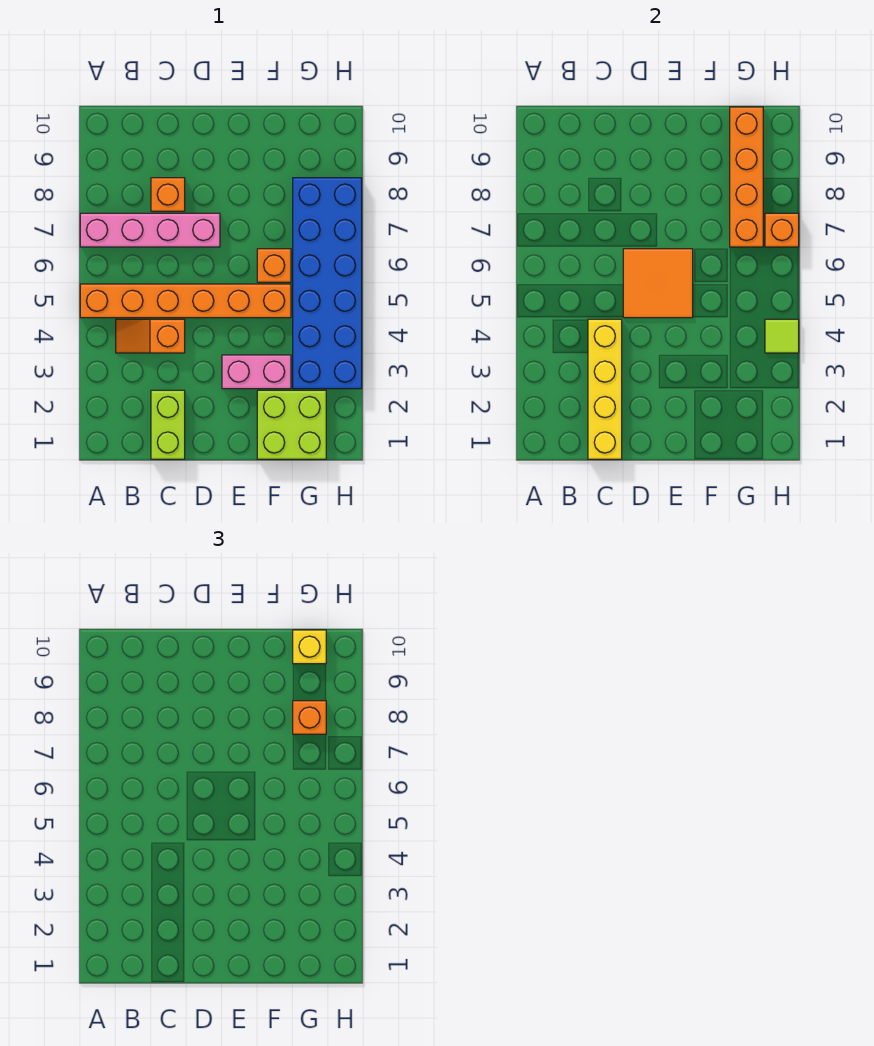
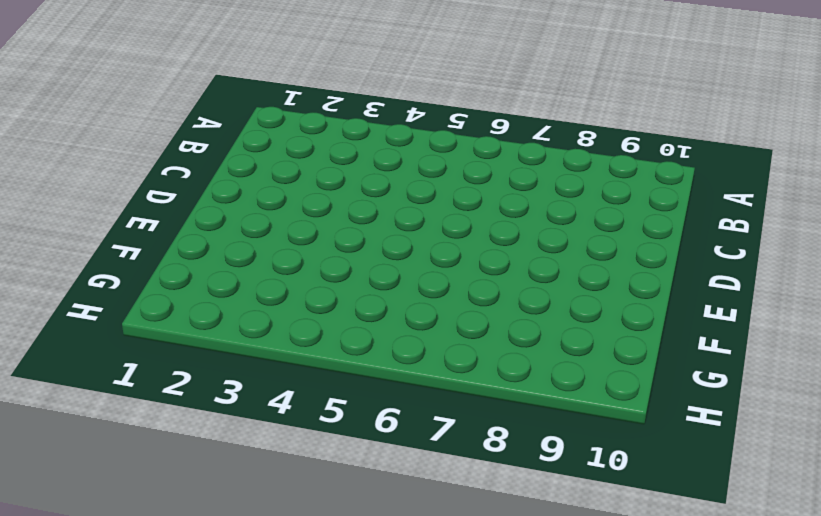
none -> orange 1x6 brick [80,284,291,318]
none -> pink 1x4 brick [80,213,220,247]
none -> orange 1x2 slope [116,319,185,353]

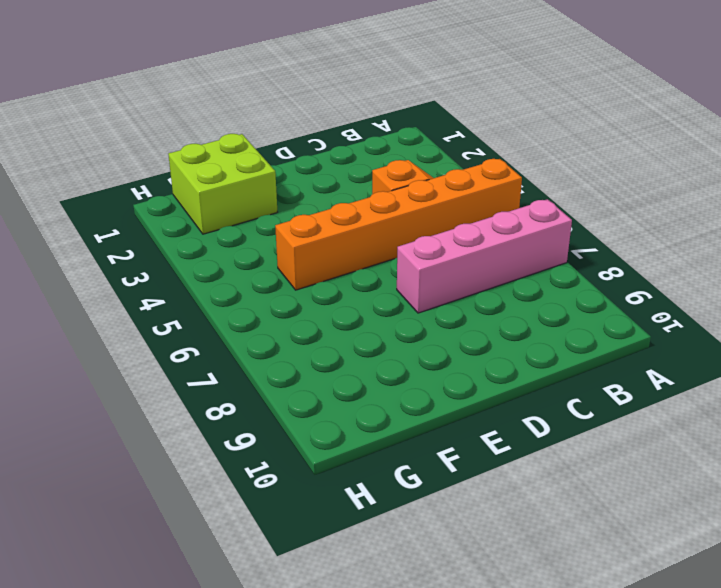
none -> lime 1x2 brick [151,390,185,459]
none -> orange 1x1 brick [151,178,185,211]
none -> pink 1x2 brick [222,355,291,389]

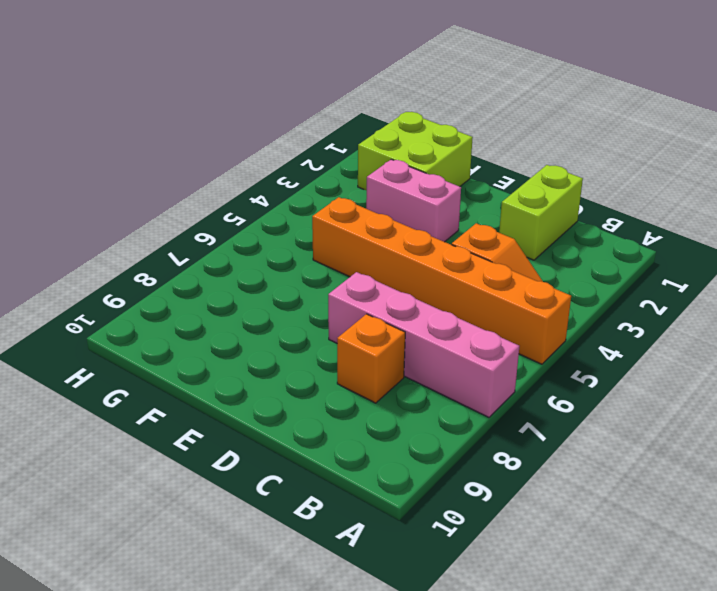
none -> orange 1x1 brick [257,249,291,282]
none -> blue 2x6 brick [293,178,362,389]
none -> yellow 1x4 brick [588,319,622,459]

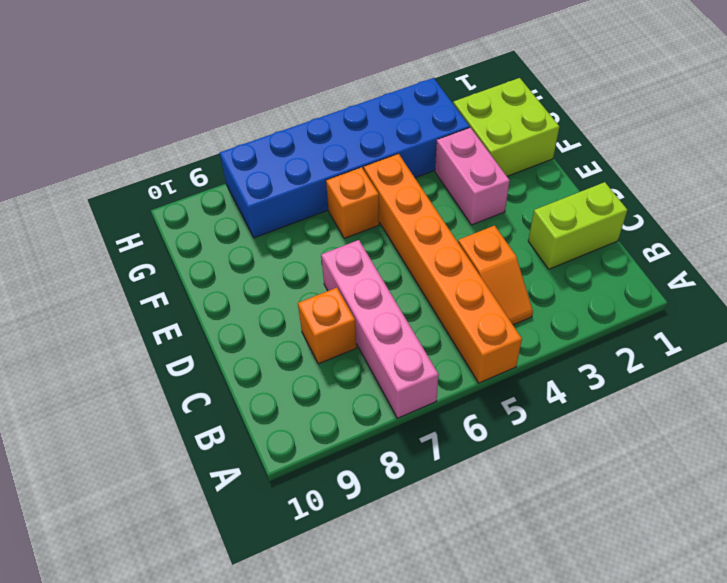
none -> yellow 1x4 brick [588,319,622,459]
none -> orange 2x2 tile [623,249,693,318]
none -> orange 1x4 brick [730,107,763,247]

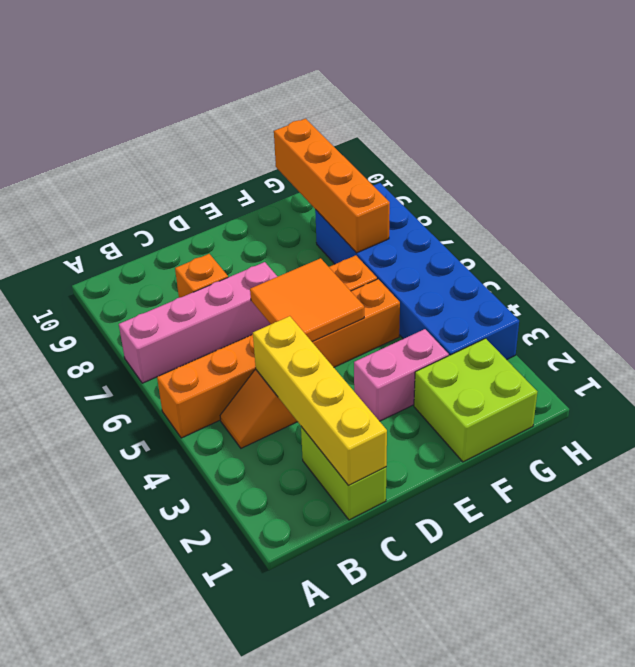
none -> lime 1x1 tile [765,319,799,353]
none -> orange 1x1 brick [765,213,799,247]
none -> orange 1x1 brick [293,701,326,734]

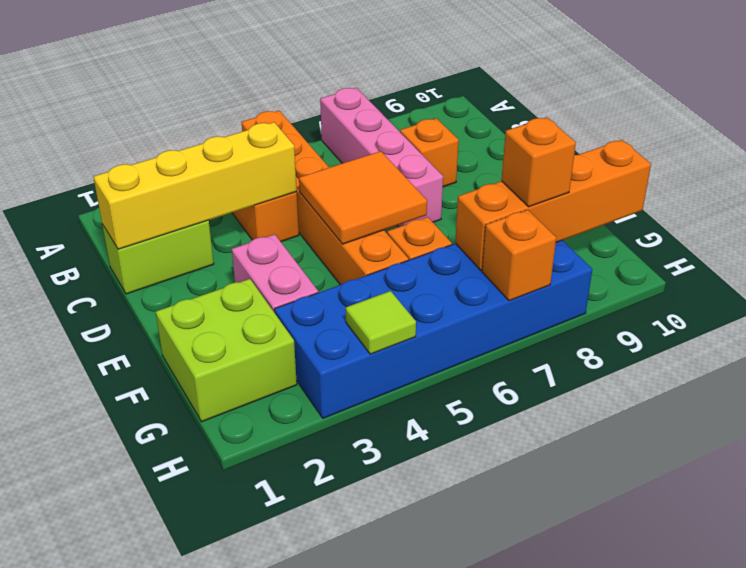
none -> yellow 1x1 brick [293,630,326,664]

